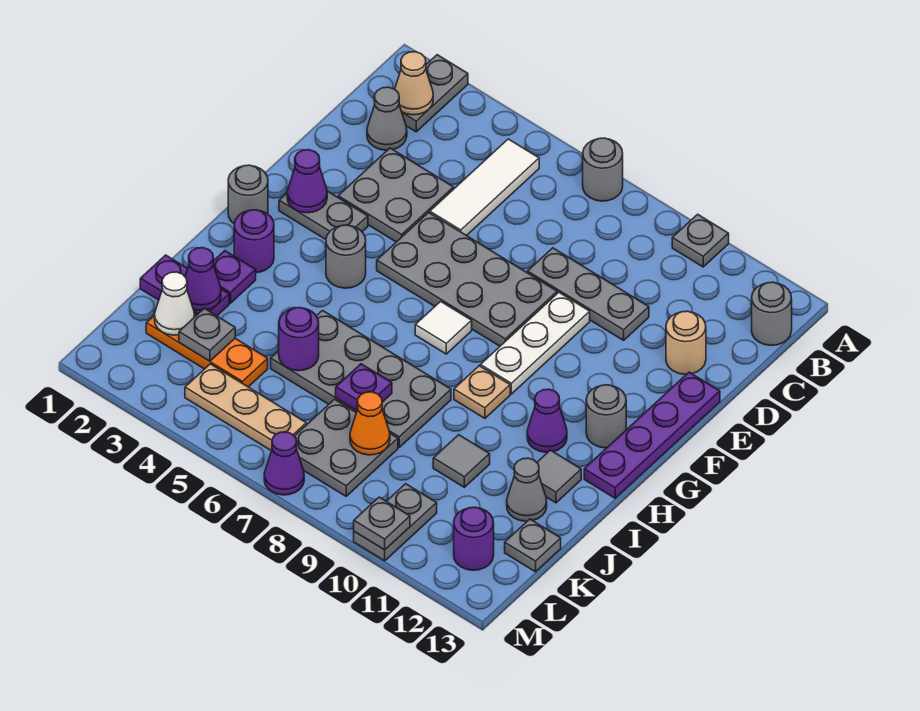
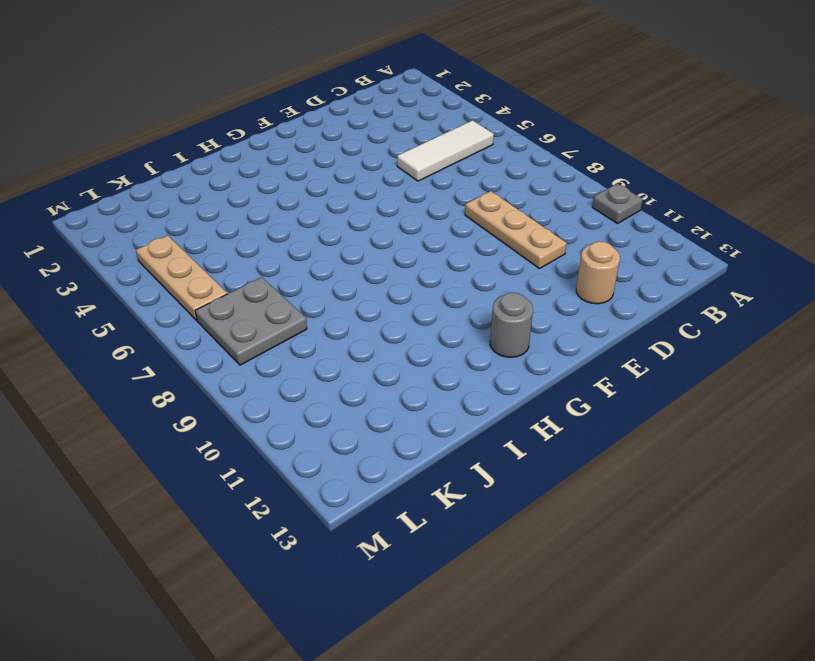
tan 1x3 plate [465,191,567,269] -> grey 1x3 plate [528,248,649,340]
none -> grey 1x2 plate [402,55,468,132]
none -> grey 1x1 round brick [583,138,623,201]
none -> grey 1x1 round brick [752,282,792,345]
none -> grey 1x1 cone [367,87,407,150]

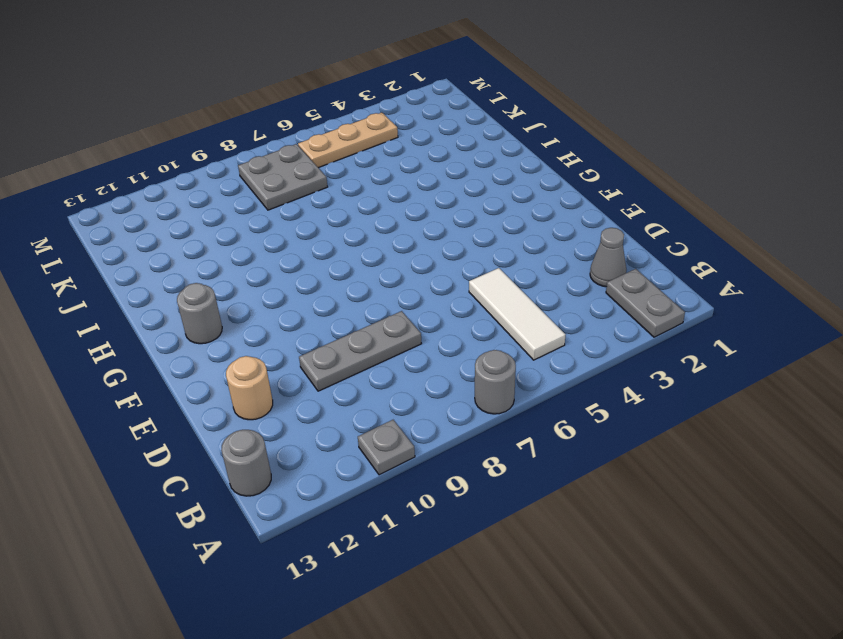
none -> grey 2x2 plate [338,148,454,242]
none -> grey 2x4 plate [377,213,557,346]
none -> white 1x3 plate [480,293,590,394]
none -> purple 1x4 plate [584,372,720,498]

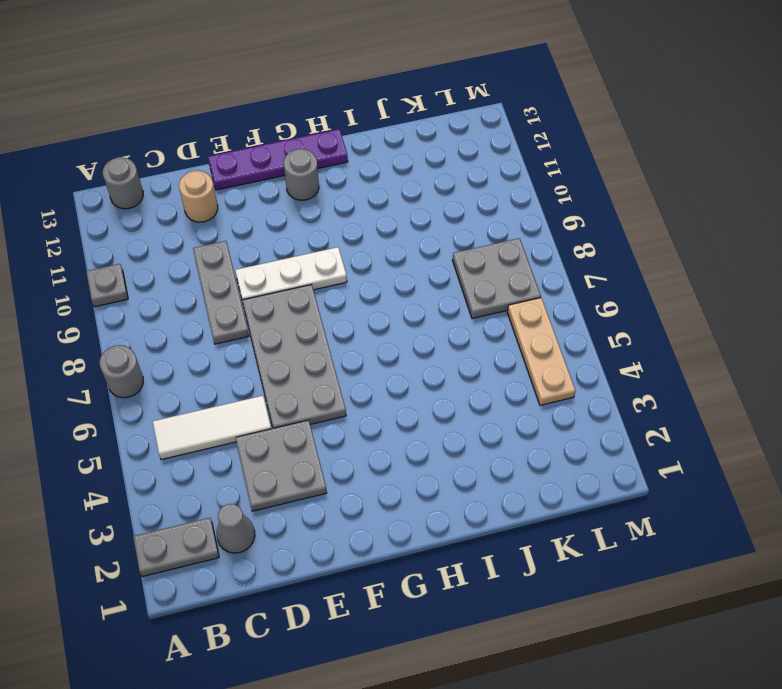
none -> grey 1x2 plate [279,191,368,239]
none -> grey 1x1 round brick [228,165,268,223]
none -> grey 1x1 round brick [326,225,366,288]
none -> white 1x1 tile [415,301,472,354]

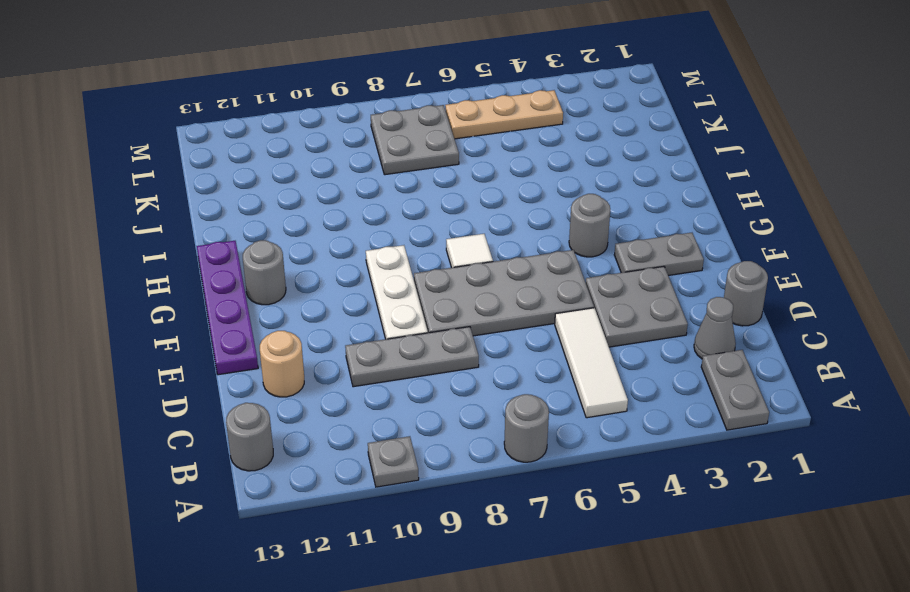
grey 1x1 round brick [724,261,768,326] -> grey 1x1 round brick moved to [228,165,268,223]
none -> purple 1x1 round brick [234,210,274,273]
none -> tan 1x1 plate [454,366,510,418]
none -> purple 1x1 cone [527,389,567,452]
none -> purple 1x1 plate [214,251,256,303]

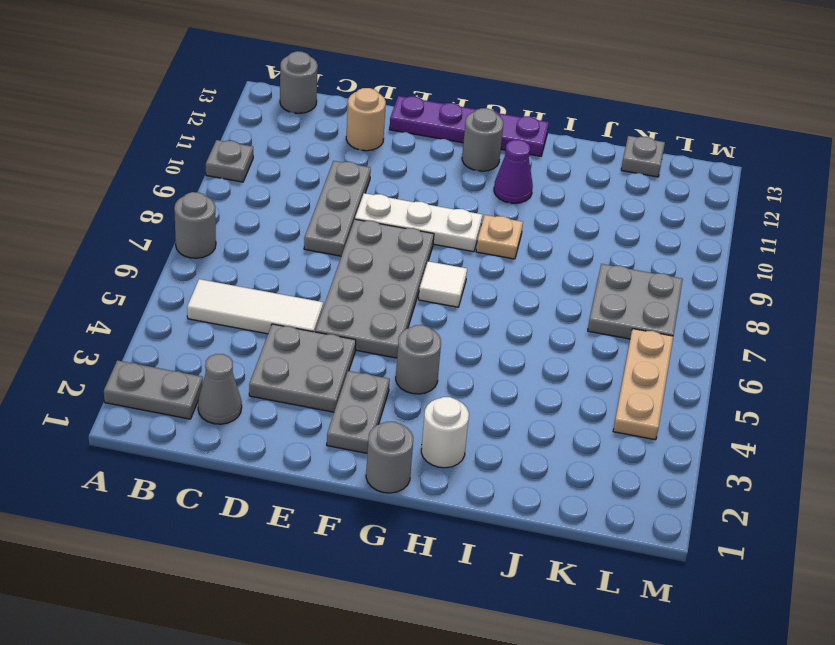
white 1x1 round brick [421,397,469,468] -> purple 1x1 round brick [234,210,274,273]
none -> purple 1x1 plate [214,251,256,303]
none -> grey 2x4 plate [271,311,451,447]
none -> grey 1x1 tile [537,450,581,503]
none -> purple 1x2 plate [140,255,229,316]

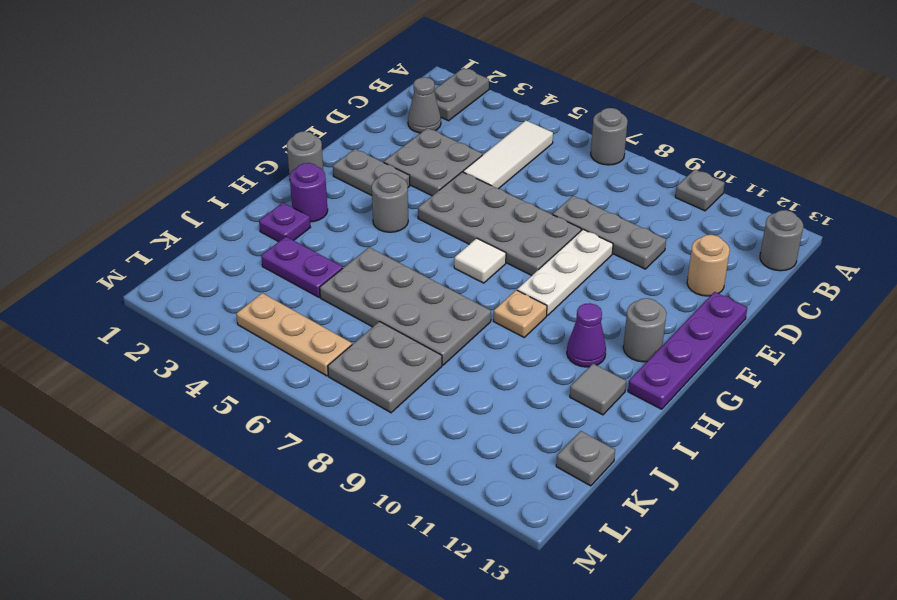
purple 1x2 plate [261,237,343,297] -> purple 1x2 plate moved to [140,255,229,316]
none -> grey 1x1 tile [433,435,490,487]
none -> grey 1x1 cone [507,458,547,521]
none -> orange 1x3 plate [146,313,268,387]
none -> grey 1x2 plate [354,484,437,561]

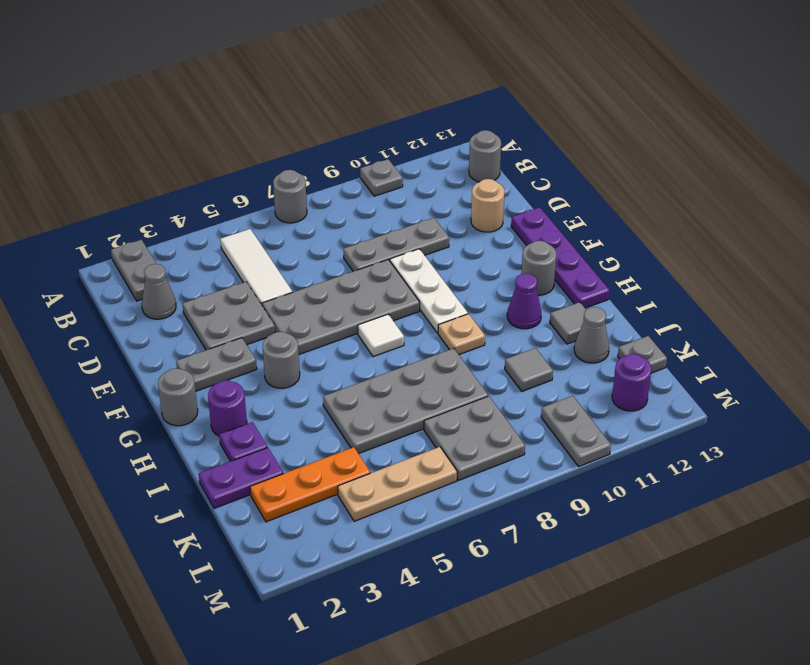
none -> purple 1x1 cone [264,432,304,495]
none -> tan 1x1 cone [395,52,433,115]
none -> purple 1x1 cone [287,150,327,213]
none -> purple 1x1 cone [185,248,221,311]

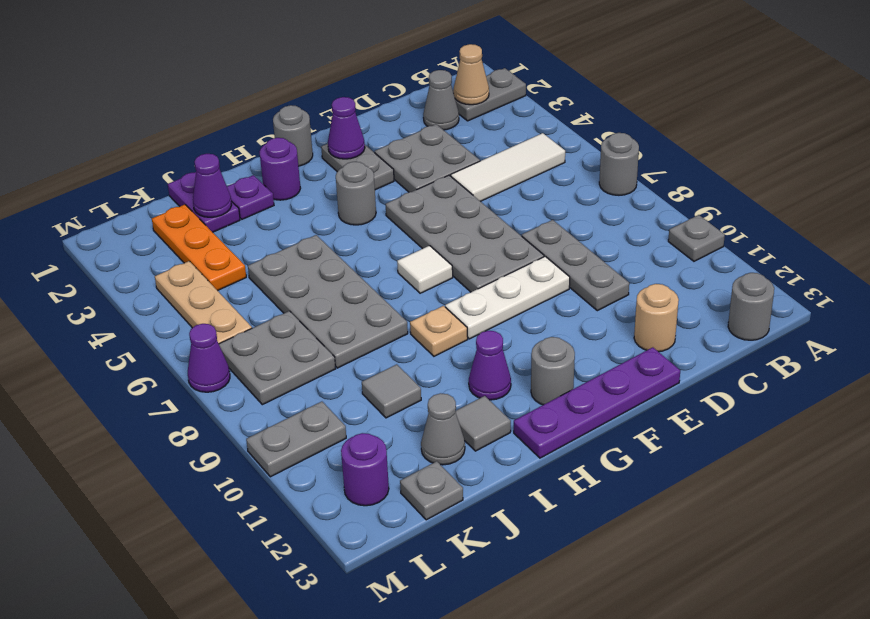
none -> purple 1x1 round brick [279,308,319,371]
none -> purple 1x1 plate [336,364,392,411]
none -> white 1x1 cone [155,272,195,335]
none -> grey 1x1 plate [179,308,235,361]

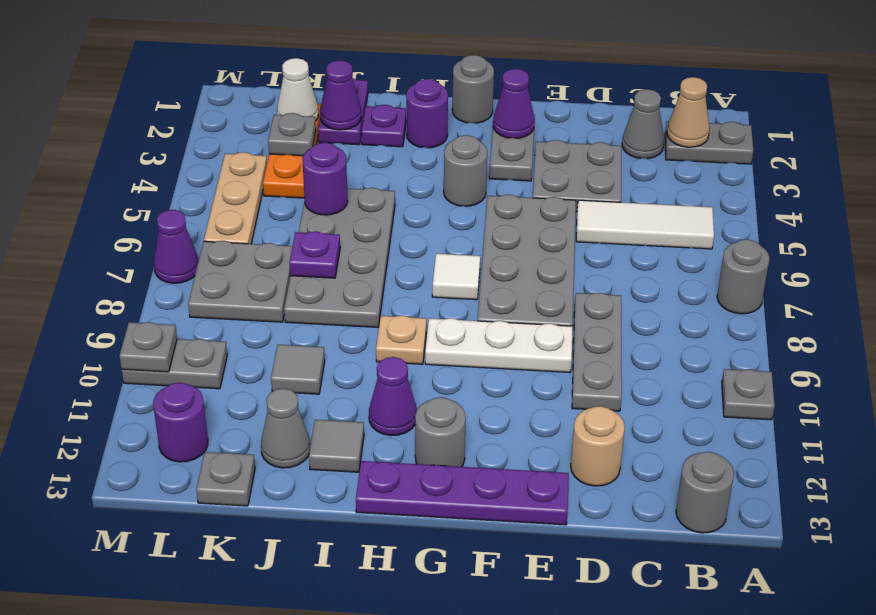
none -> orange 1x1 cone [350,392,390,455]

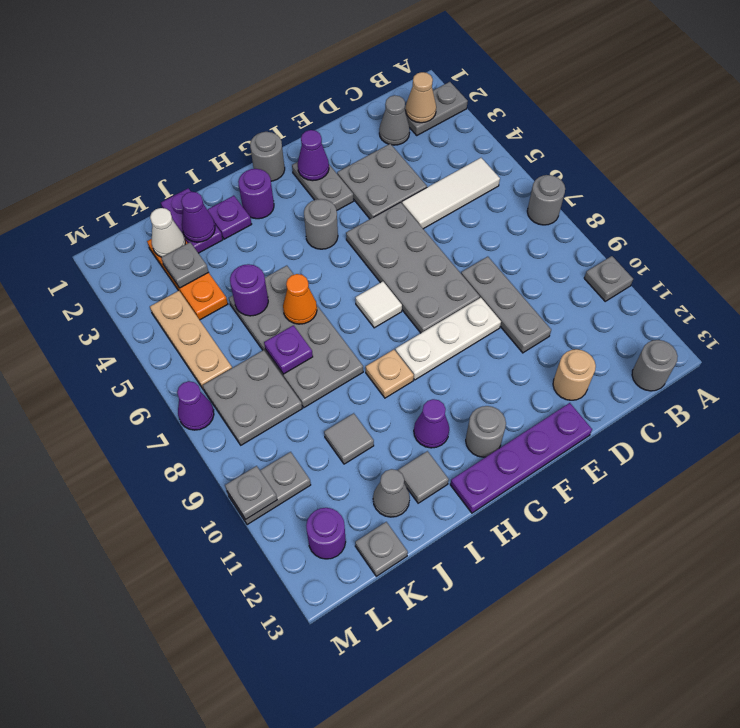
orange 1x1 cone [283,274,317,324] -> orange 1x1 cone moved to [350,392,390,455]

